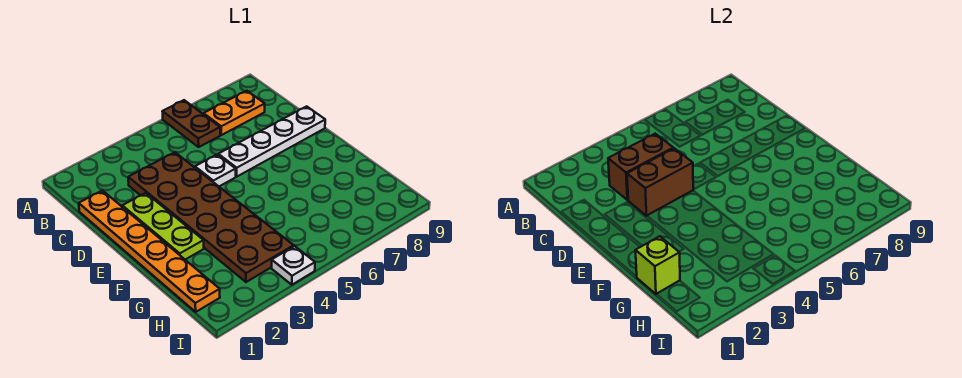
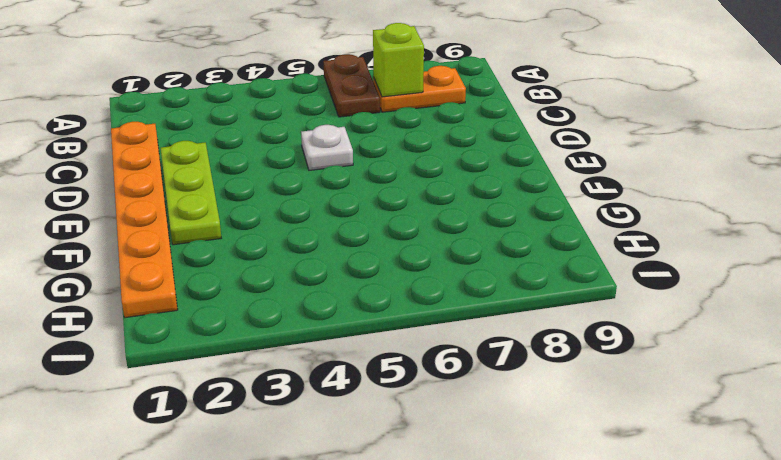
lime 1x1 brick [373,23,424,97] -> lime 1x1 brick moved to [635,236,680,294]
none -> brown 2x6 plate [128,152,294,282]
none -> white 1x4 plate [218,106,325,176]

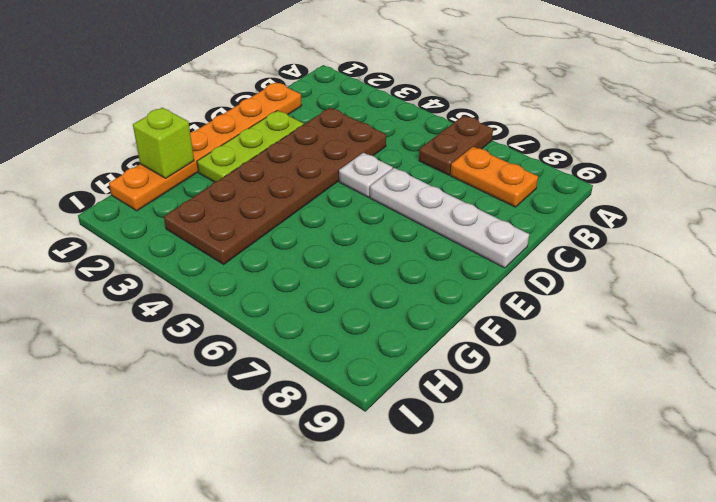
none -> white 1x1 plate [272,246,315,285]
none -> brown 1x2 brick [608,134,673,200]

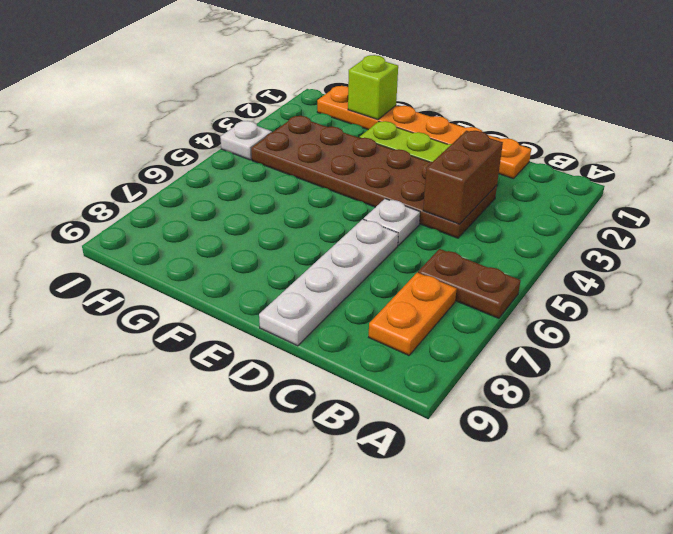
none -> brown 1x2 brick [627,148,693,216]

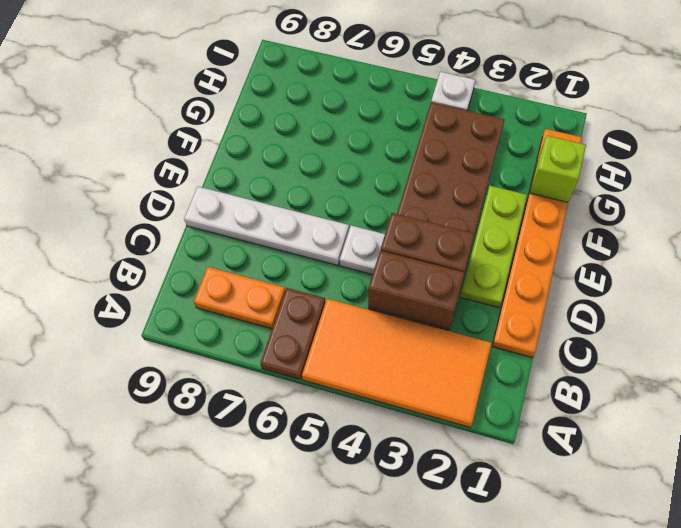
orange 2x4 tile [302,299,492,427] -> none

